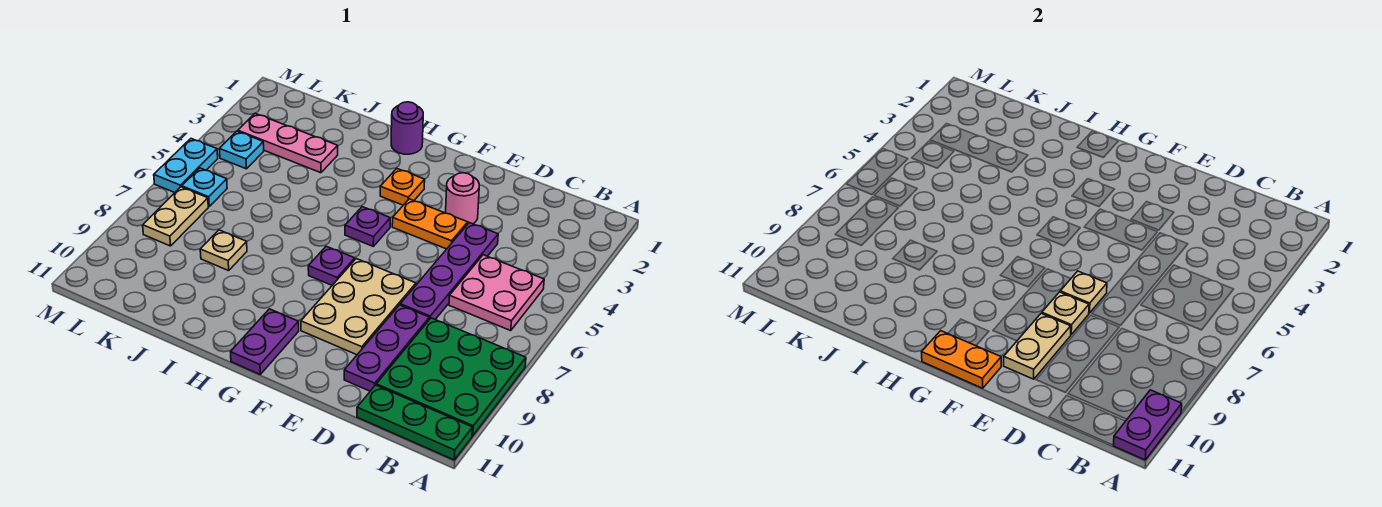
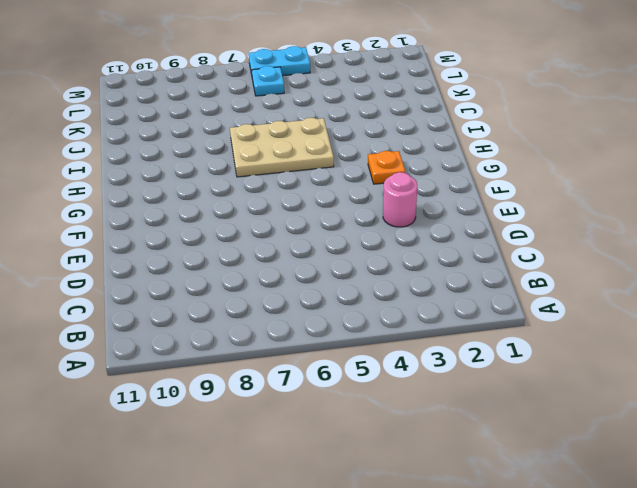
tan 2x3 plate [230,118,334,177] -> tan 2x3 plate moved to [301,259,416,355]
none -> green 3x3 plate [376,318,526,436]
none -> green 1x3 plate [357,385,473,460]
none -> pink 2x2 plate [449,255,544,331]

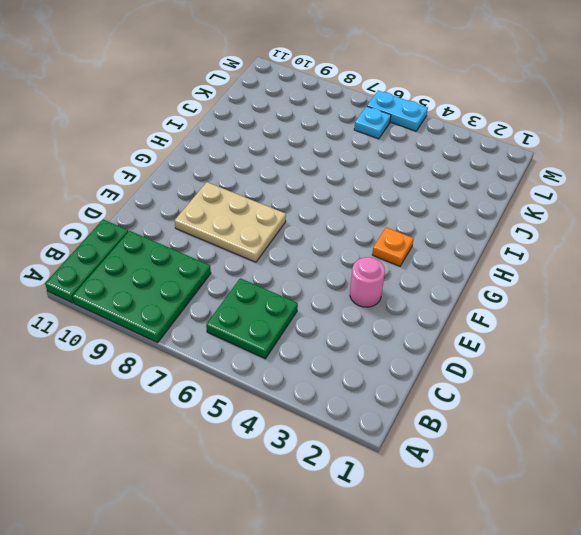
green 2x2 plate [206,278,298,359] -> pink 2x2 plate [449,255,544,331]
none -> purple 1x4 plate [400,223,498,320]
none -> purple 1x3 plate [344,305,429,391]
none -> orange 1x2 plate [392,199,468,249]

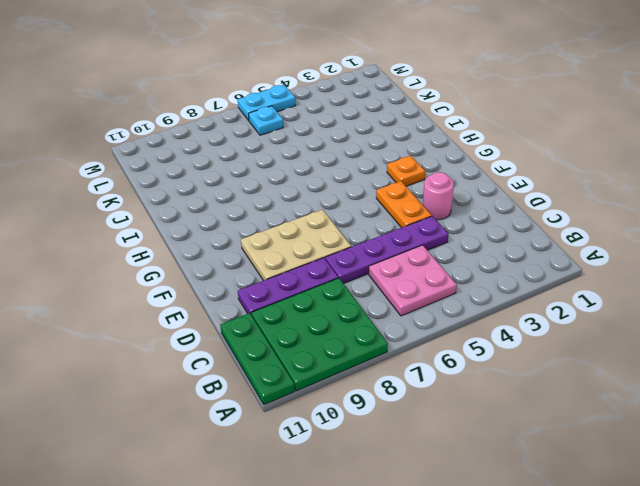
none -> purple 1x1 plate [345,207,390,246]
none -> purple 1x1 plate [308,246,355,285]
none -> purple 1x2 plate [231,309,299,374]

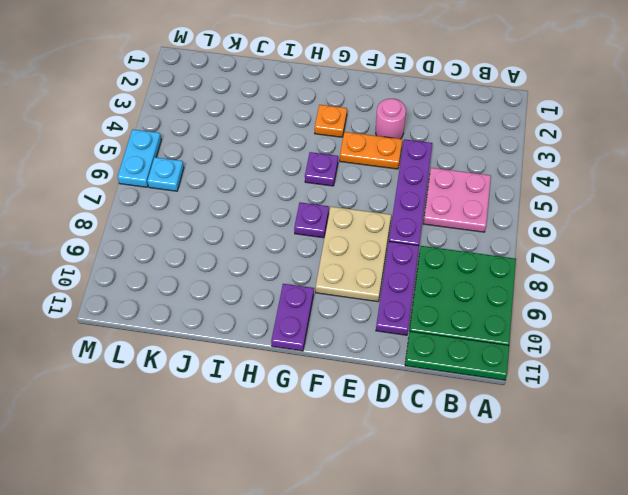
none -> purple 1x1 round brick [391,102,423,154]
none -> pink 1x3 plate [238,113,338,173]
none -> tan 1x1 plate [200,230,247,271]

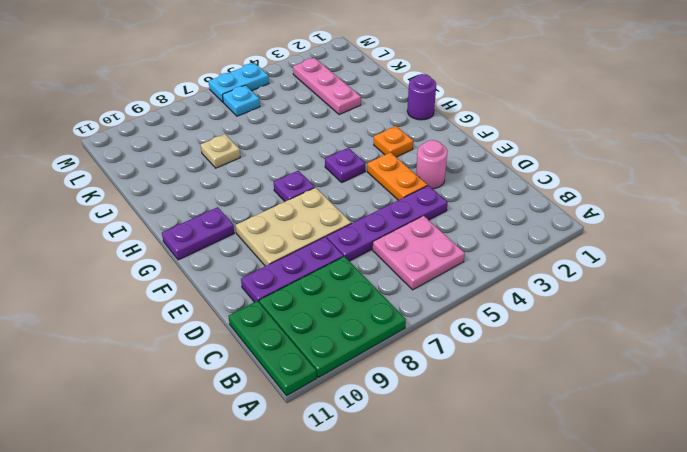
none -> cyan 1x1 plate [220,131,264,169]
none -> tan 1x2 plate [143,187,208,246]
none -> purple 1x2 plate [1113,390,1182,460]

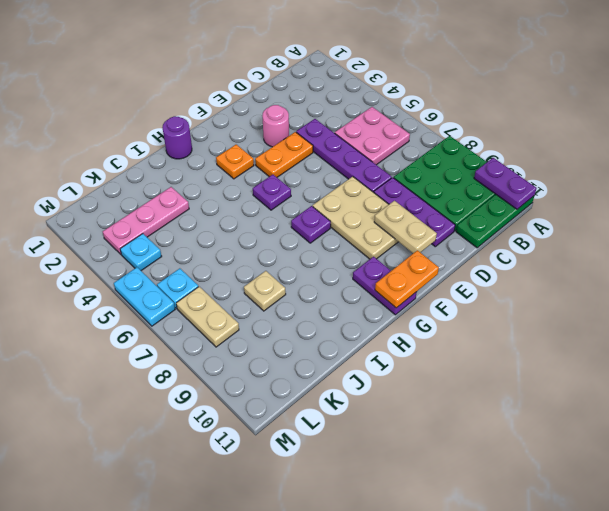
none -> tan 1x1 plate [1060,271,1107,313]
none -> tan 1x1 plate [1042,292,1089,334]

